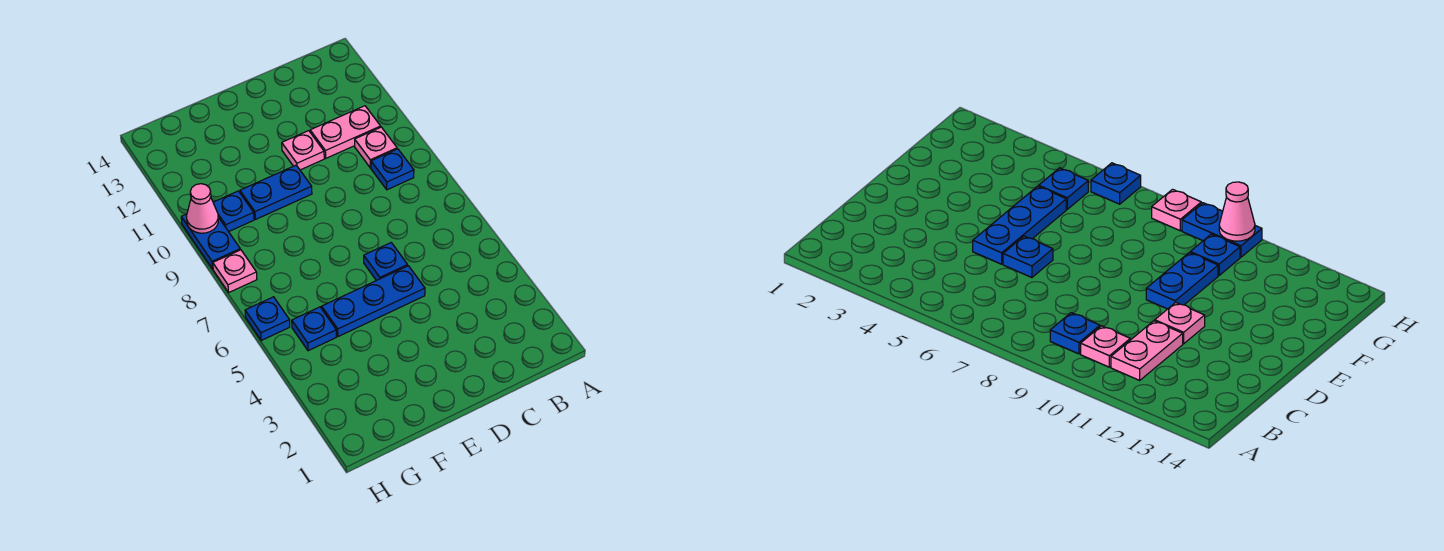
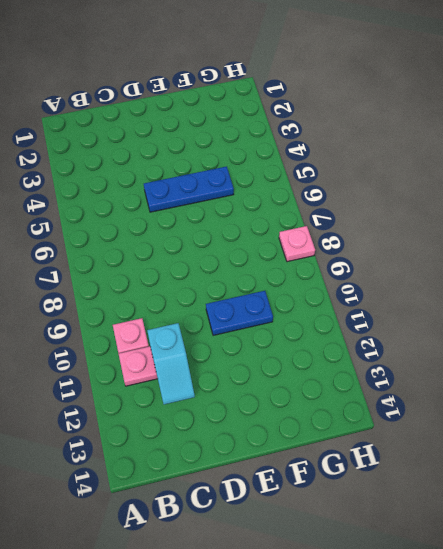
cyan 1x2 slope [147,323,195,404] -> none
none -> blue 1x1 plate [371,149,414,190]
none -> blue 1x1 plate [364,243,408,281]
none -> pink 1x1 plate [282,131,324,170]

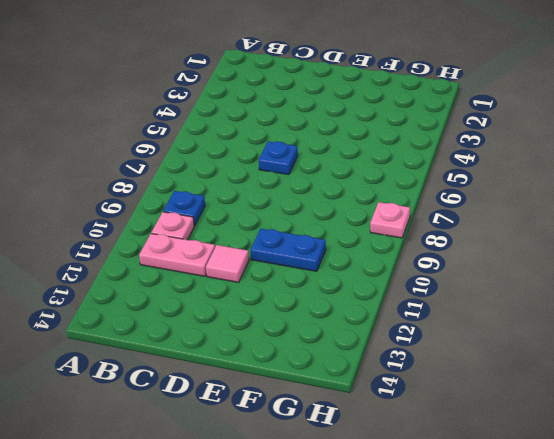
pink 1x1 tile [206,245,249,282] -> pink 1x1 plate [282,131,324,170]
none -> blue 1x3 plate [322,266,425,337]
none -> blue 1x1 plate [292,307,336,351]
none -> blue 1x1 plate [213,191,254,232]

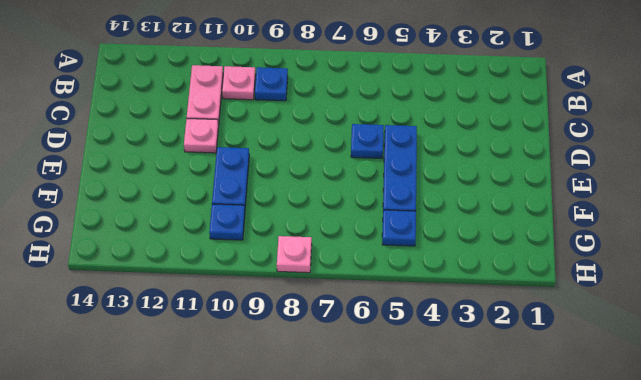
none -> blue 1x1 plate [245,297,290,340]
none -> blue 1x2 plate [181,214,240,269]
none -> pink 1x1 cone [187,184,218,233]

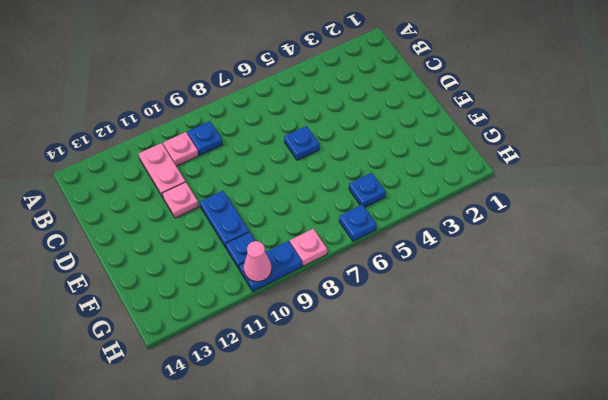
none -> blue 1x3 plate [322,266,425,337]

